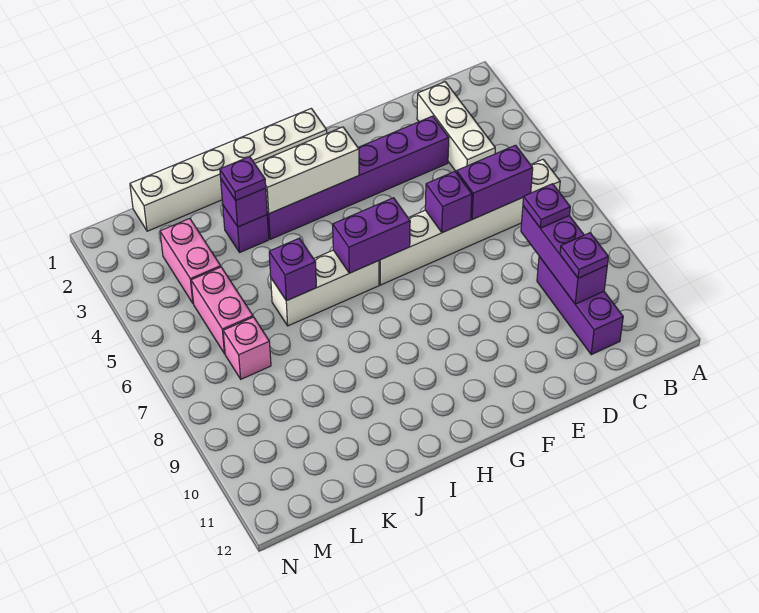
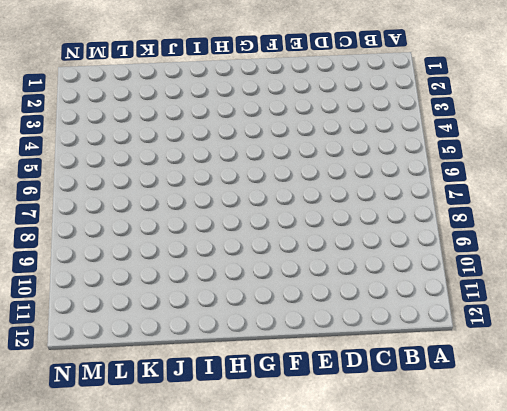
none -> white 1x6 brick [379,159,560,285]
none -> white 1x3 brick [417,82,495,172]
none -> purple 1x3 brick [537,256,623,355]

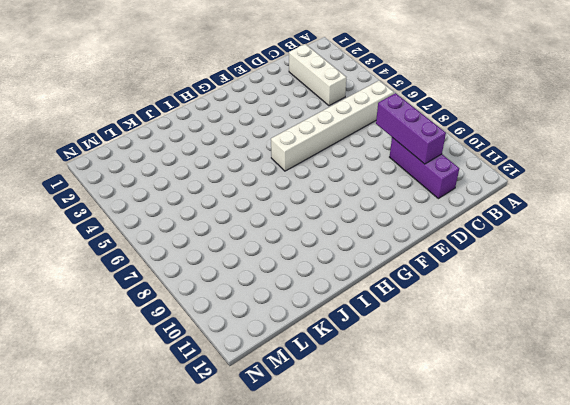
none -> purple 1x6 brick [267,116,449,239]
none -> white 1x6 brick [130,108,327,231]
none -> white 1x3 brick [271,250,379,326]

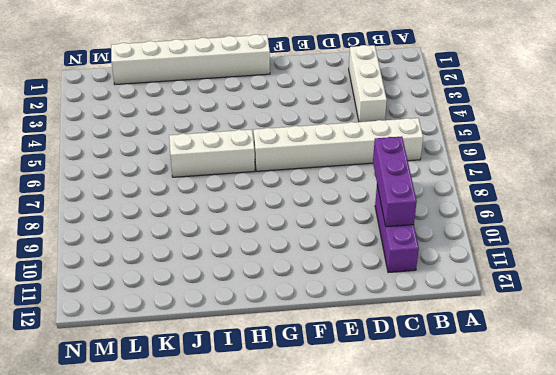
none -> purple 1x6 brick [267,116,449,239]
none -> purple 1x1 brick [223,206,269,252]
none -> pink 1x2 brick [160,219,221,303]

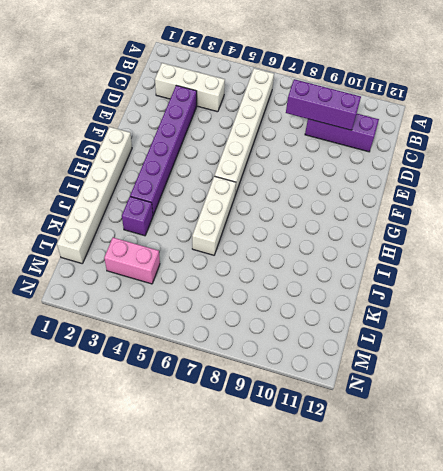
none -> pink 1x2 brick [191,267,253,354]
none -> pink 1x1 brick [223,317,271,379]
none -> purple 1x2 brick [456,145,533,219]

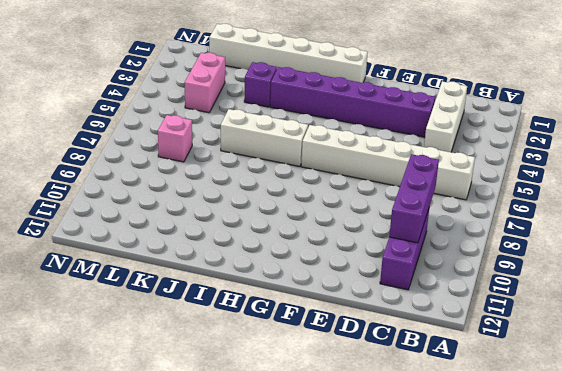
none -> pink 1x2 brick [191,267,253,354]
none -> purple 1x2 brick [456,145,533,219]
none -> purple 1x1 brick [425,171,472,233]

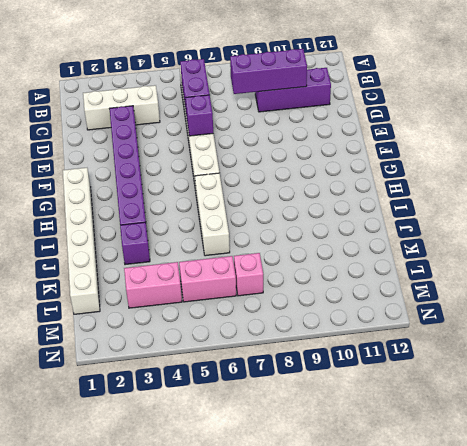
none -> white 1x3 brick [255,127,359,214]
none -> purple 1x2 brick [333,198,410,273]
none -> purple 1x1 brick [221,179,267,227]

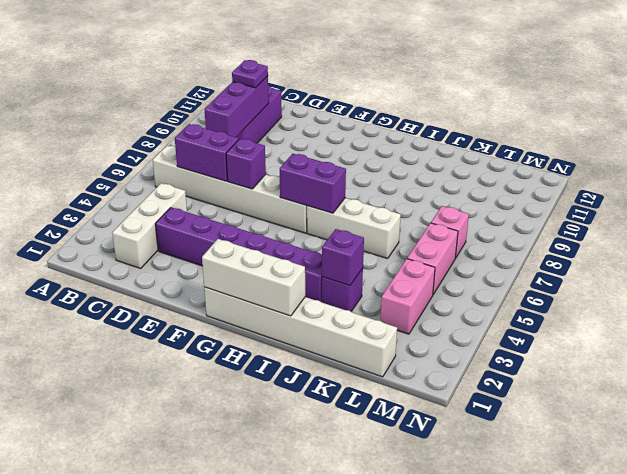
white 1x3 brick [202,239,305,316] -> white 1x3 brick moved to [255,127,359,214]
none -> purple 1x1 brick [269,238,316,301]
none -> purple 1x1 plate [523,184,570,228]
none -> purple 1x1 plate [220,157,266,200]

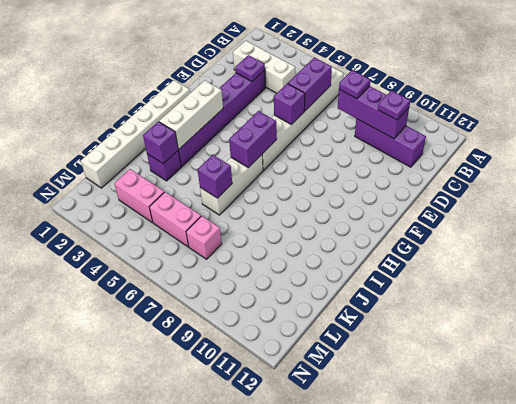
purple 1x1 plate [235,55,265,82] -> purple 1x1 plate moved to [220,157,266,200]

